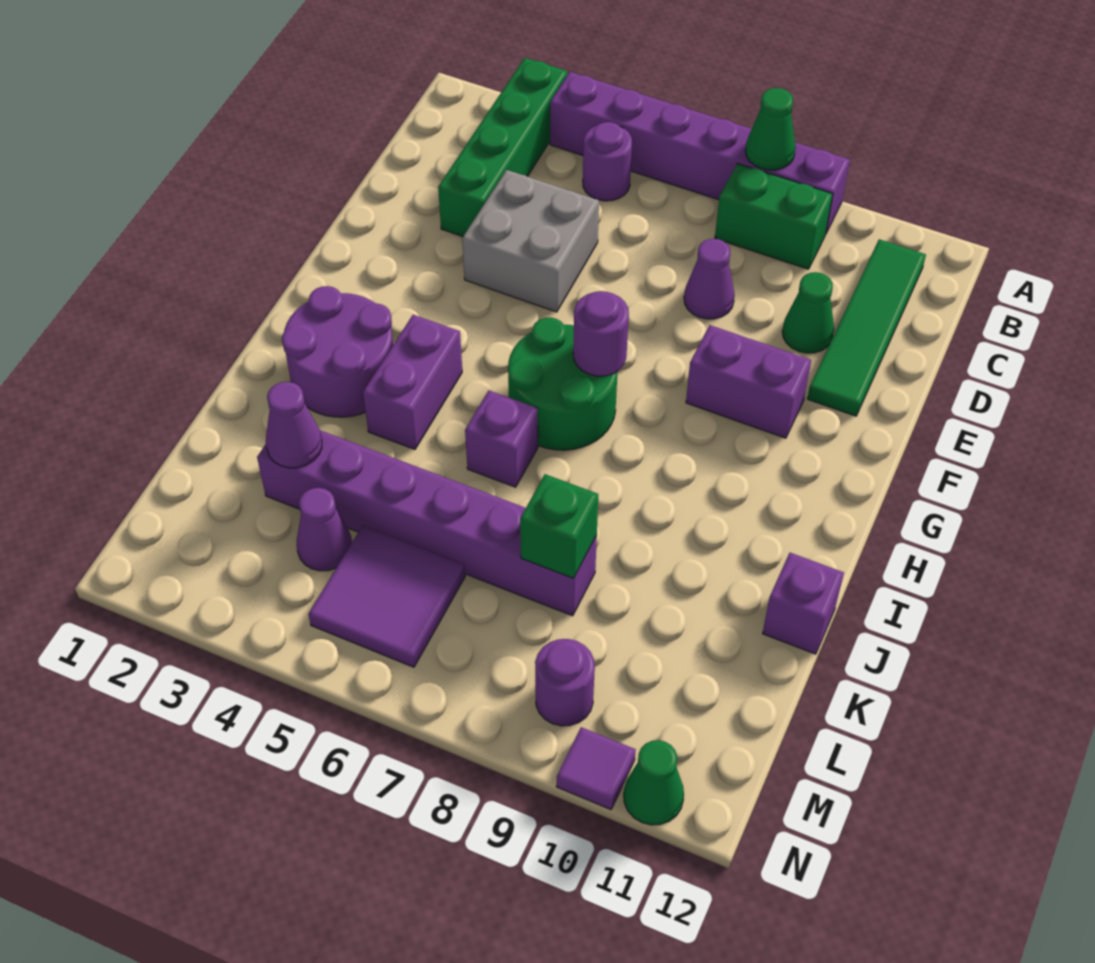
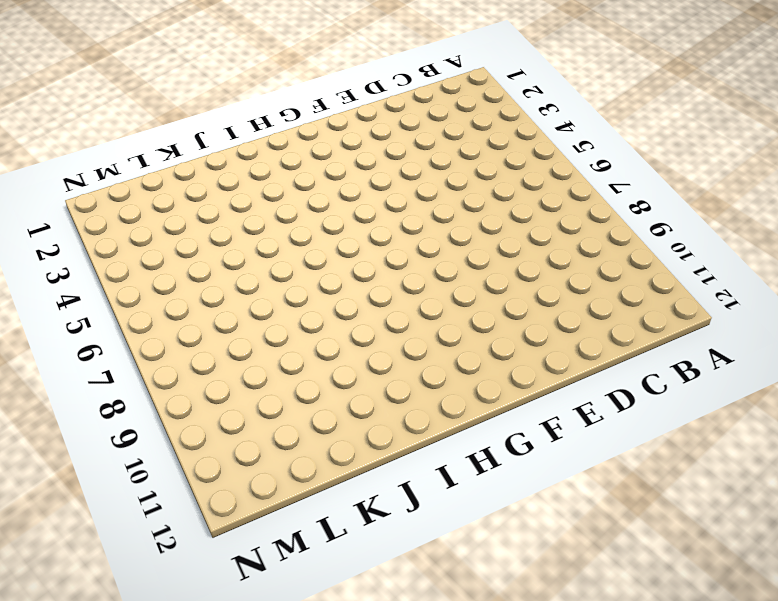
none -> green 1x4 brick [438,58,568,236]
none -> purple 1x6 brick [550,72,850,233]
none -> purple 1x1 round brick [583,122,632,201]

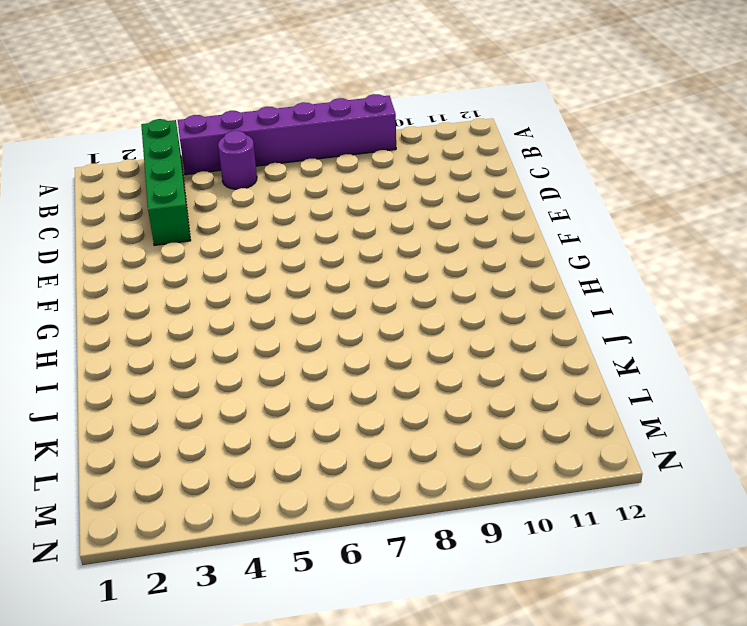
none -> green 1x2 brick [715,164,833,269]
none -> green 1x4 tile [807,239,926,416]
none -> grey 2x2 brick [462,170,599,312]

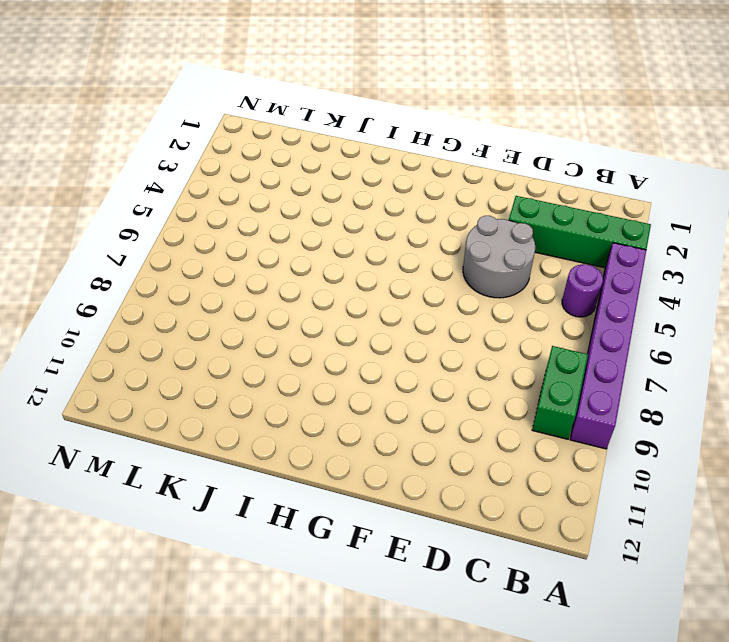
grey 2x2 round brick [463,216,535,298] -> grey 2x2 brick [462,170,599,312]
none -> green 1x4 tile [807,239,926,416]
none -> purple 1x1 cone [684,239,735,319]
none -> green 1x1 cone [782,272,834,353]

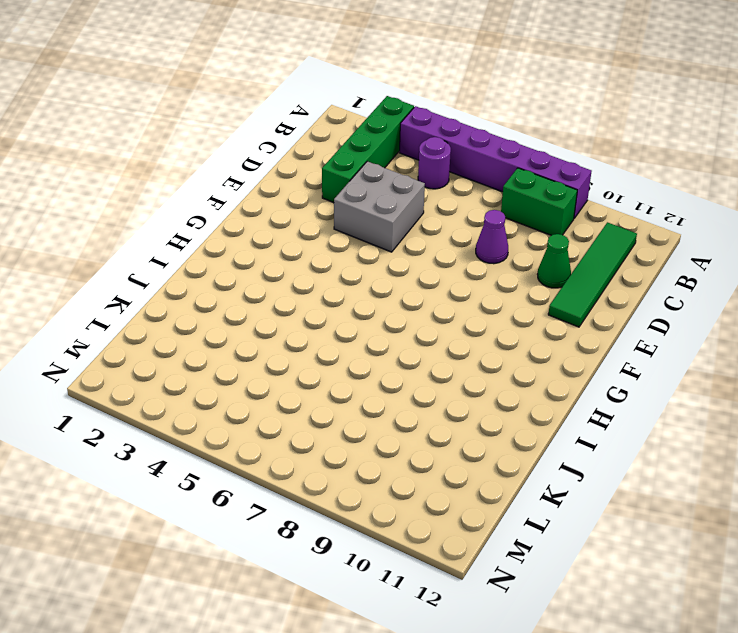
none -> purple 1x2 brick [686,325,811,438]
none -> green 2x2 round brick [508,318,618,450]
none -> purple 2x2 round brick [282,286,393,417]

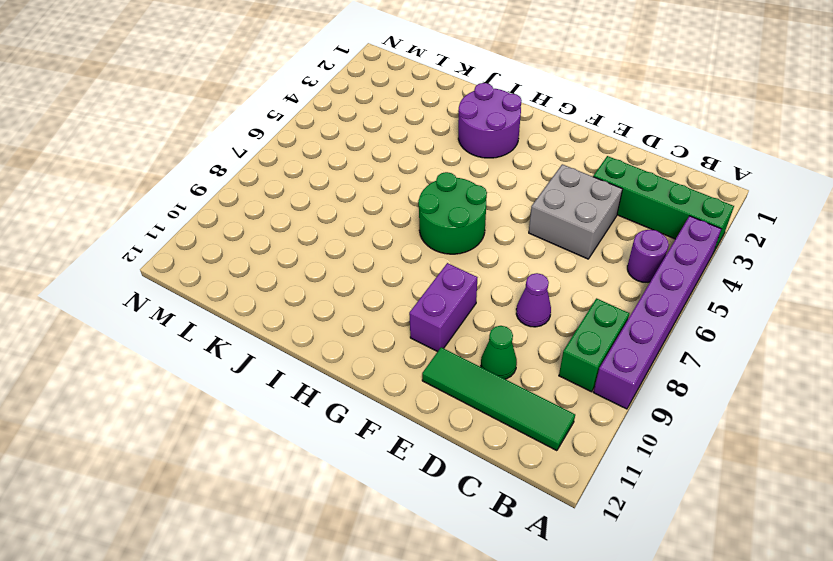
none -> purple 1x2 brick [363,315,462,449]
none -> purple 1x1 brick [465,391,538,487]
none -> purple 1x1 brick [763,553,844,654]

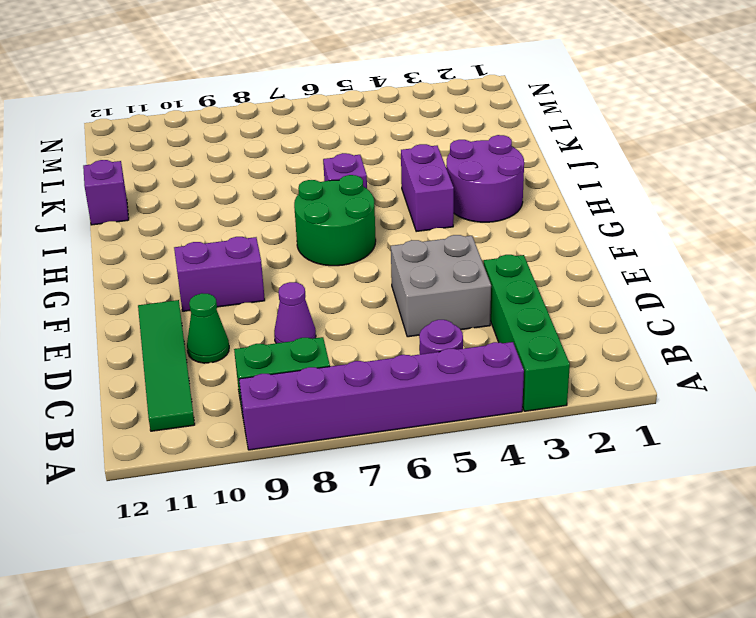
none -> purple 1x6 brick [257,430,597,616]
none -> purple 1x1 cone [297,488,352,571]
none -> purple 2x2 tile [308,525,465,667]

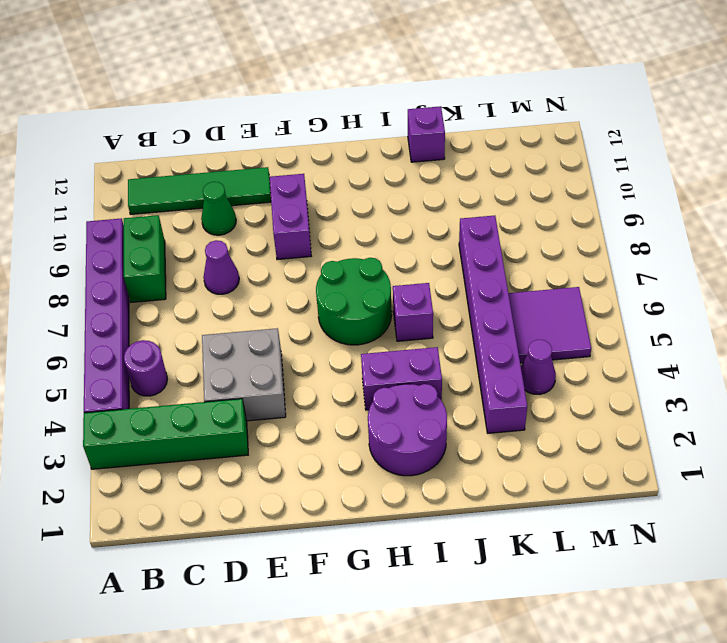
none -> purple 1x1 round brick [535,639,595,726]
none -> purple 1x1 tile [556,727,636,810]
none -> green 1x1 cone [624,740,684,825]

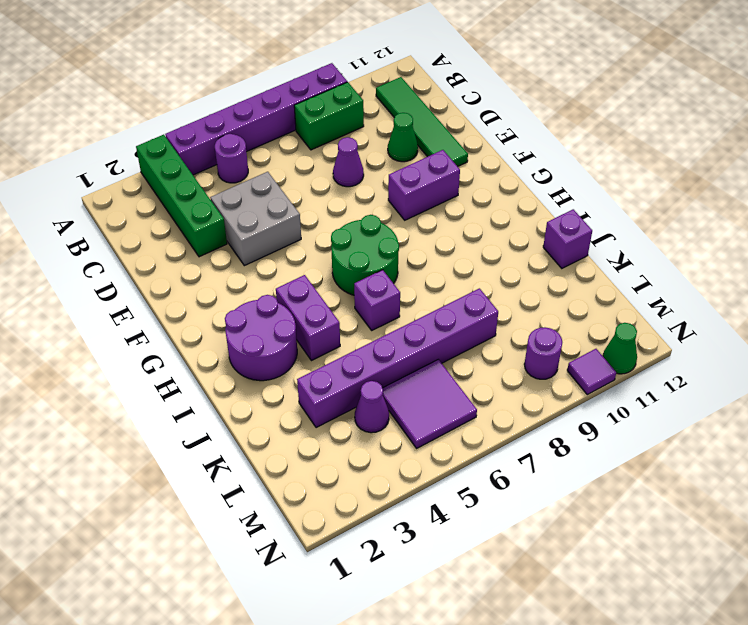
none -> green 1x1 cone [746,88,796,170]
none -> purple 1x1 round brick [573,291,629,376]
none -> purple 1x1 cone [266,382,322,468]

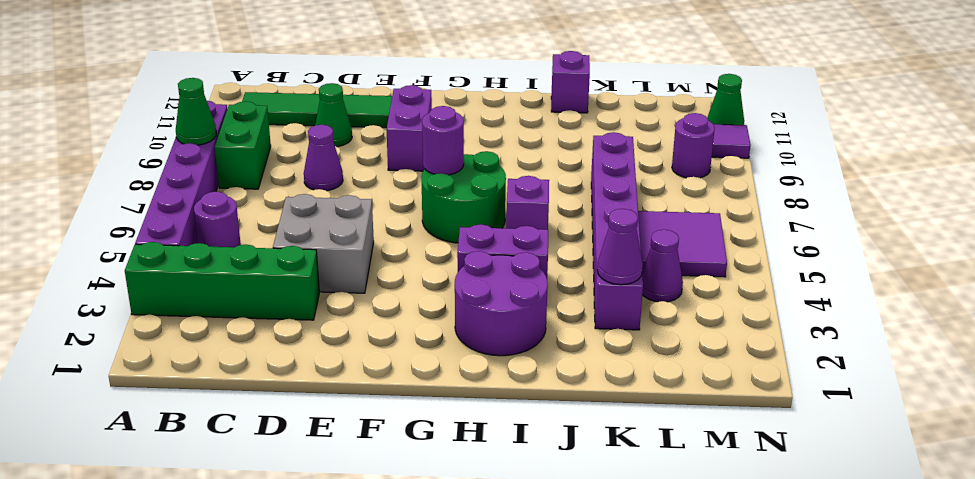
none -> green 1x1 brick [520,474,598,578]

